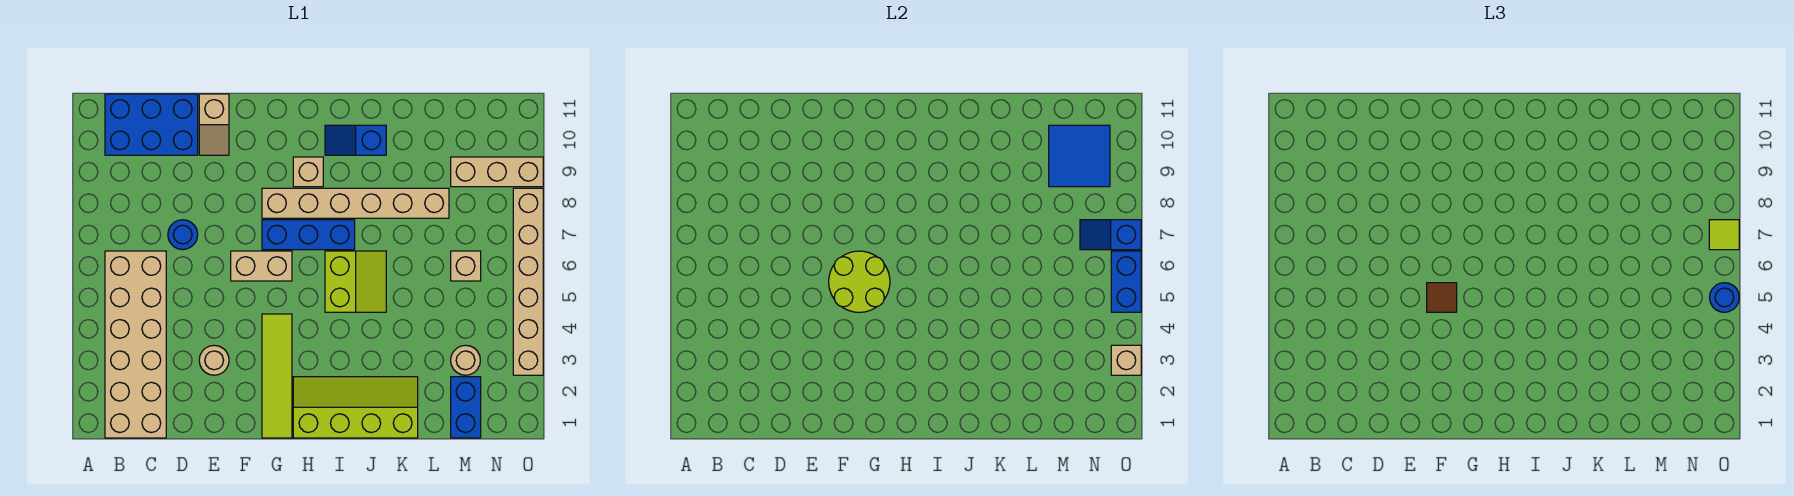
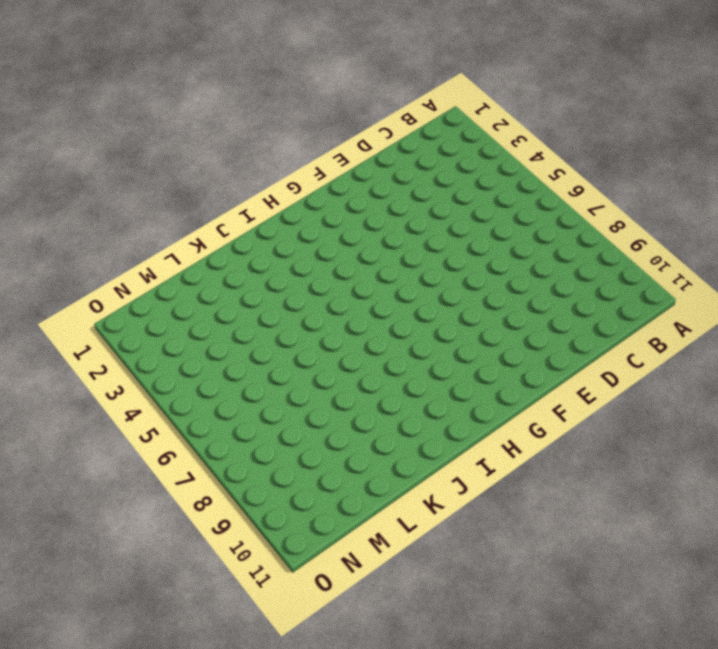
none -> tan 2x6 brick [105,251,166,438]
none -> blue 2x3 brick [105,94,198,155]
none -> blue 1x1 round brick [168,220,198,250]

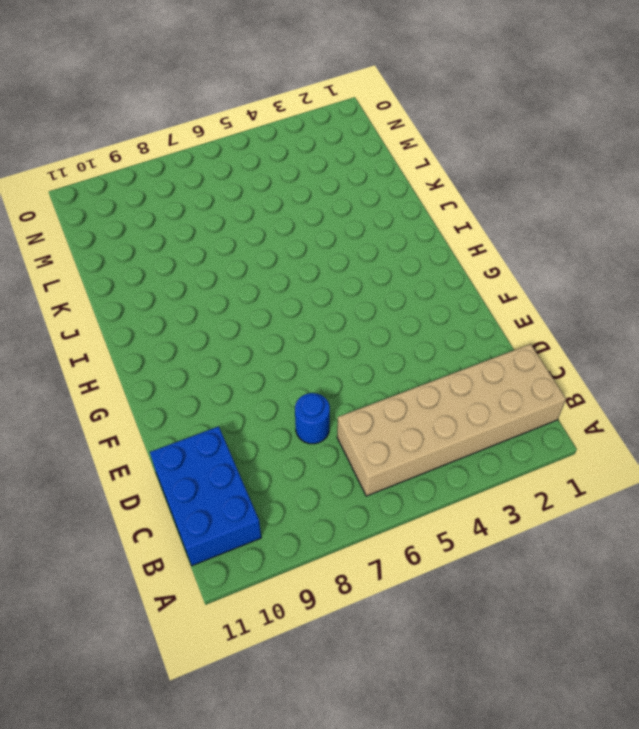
none -> tan 1x1 round brick [199,345,229,375]
none -> tan 1x2 slope [199,94,229,155]
none -> tan 1x2 brick [231,251,292,281]

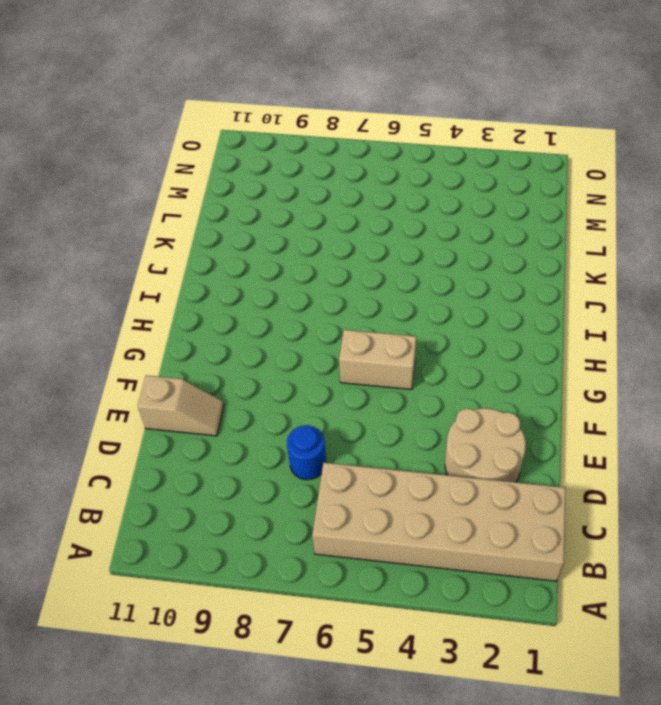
tan 2x2 round brick [445,408,526,482] -> tan 1x1 round brick [199,345,229,375]
tan 1x2 brick [339,330,416,390] -> tan 1x2 brick turned to [231,251,292,281]
none -> blue 2x3 brick [105,94,198,155]
none -> lime 1x4 tile [262,314,292,438]
none -> blue 1x3 brick [262,220,355,250]

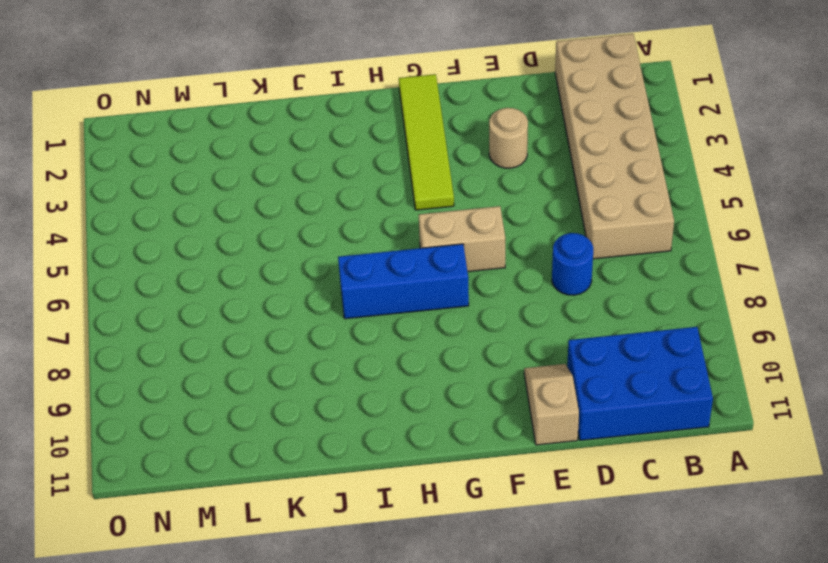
none -> tan 1x6 brick [262,188,449,218]
none -> lime 2x4 slope [293,377,418,438]
none -> tan 1x1 brick [293,157,323,187]

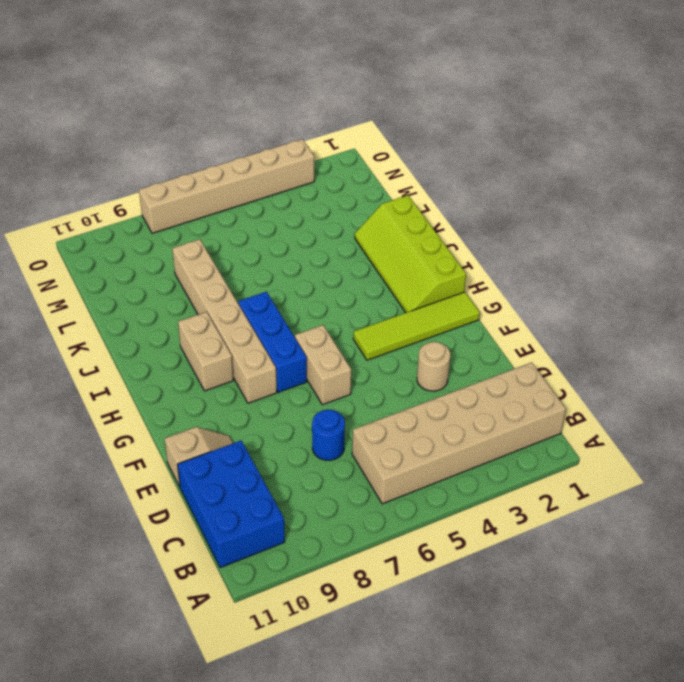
tan 1x2 brick [178,312,233,391] -> tan 1x1 brick [293,157,323,187]
none -> lime 2x2 slope [325,251,386,312]
none -> blue 1x2 slope [325,125,386,155]
none -> blue 1x2 brick [451,377,481,438]

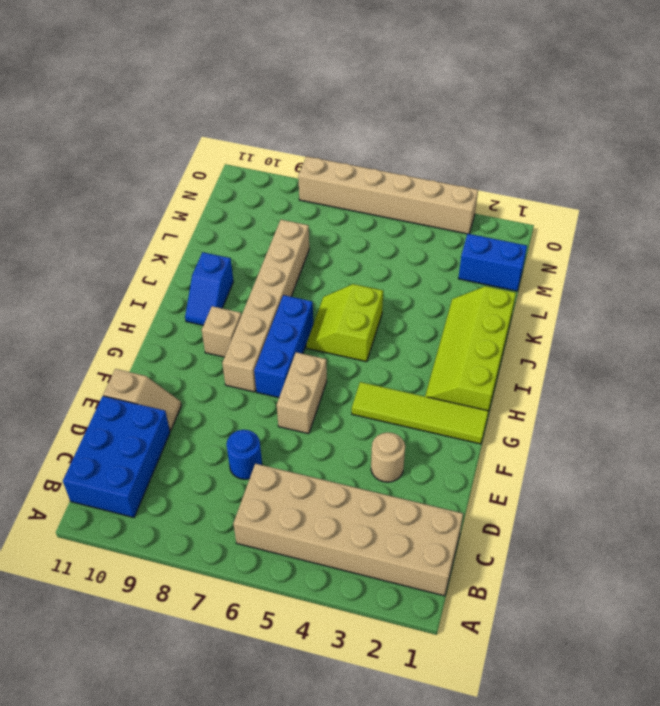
lime 2x2 slope [306,284,383,362] -> lime 2x2 slope turned to [325,251,386,312]
none -> tan 1x1 round brick [451,345,480,375]
none -> tan 1x1 brick [451,251,481,281]
none -> tan 1x3 brick [451,157,543,187]

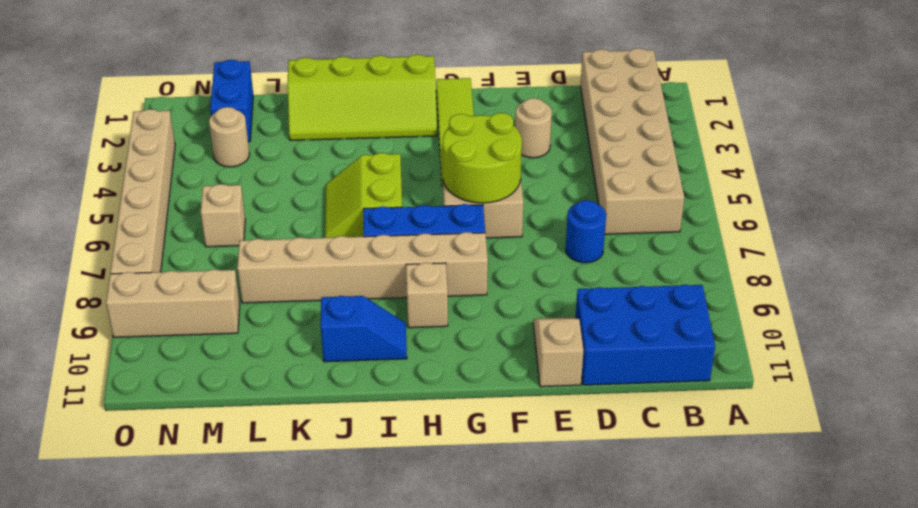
none -> blue 2x2 tile [1049,125,1110,187]
none -> blue 1x2 slope [1080,220,1141,250]
none -> tan 1x1 brick [1111,345,1141,375]

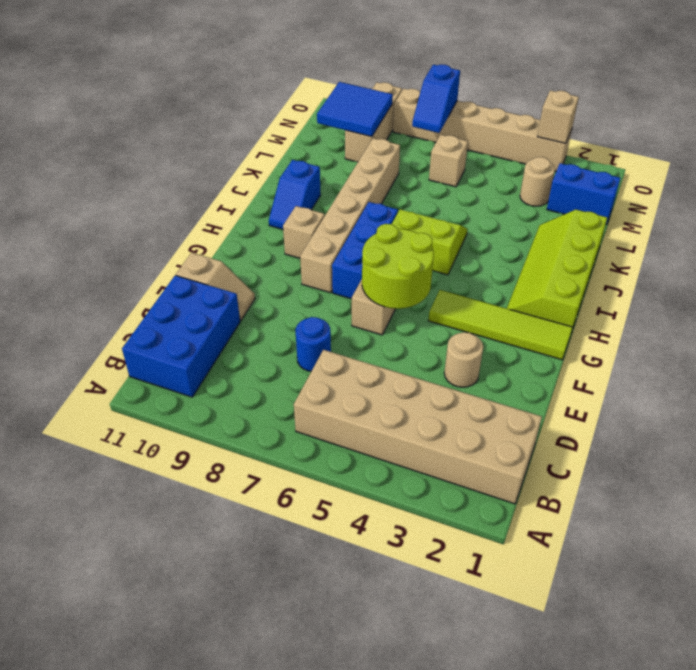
none -> blue 1x2 brick [1111,251,1141,312]
none -> brown 1x1 tile [1427,283,1457,312]
none -> blue 1x1 round brick [1709,283,1739,312]

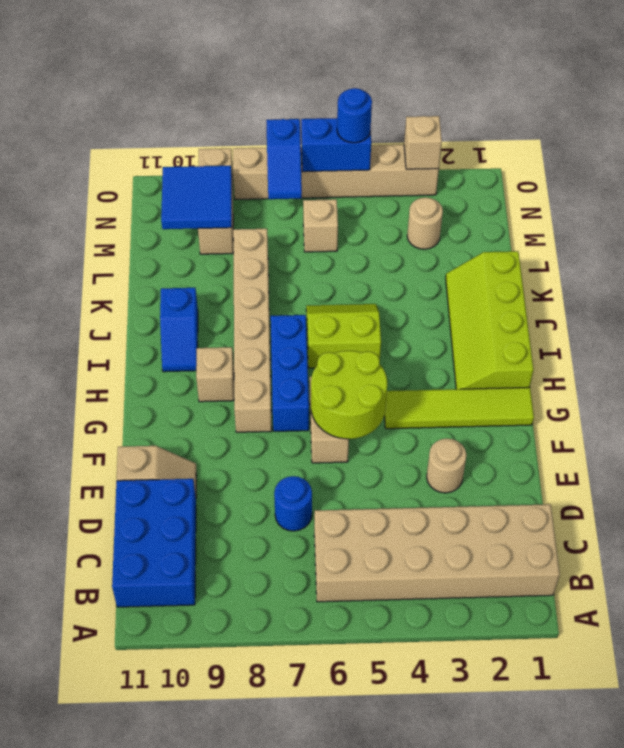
none -> blue 1x2 brick [451,377,481,438]
none -> brown 1x1 tile [1427,283,1457,312]
none -> lime 1x1 tile [1709,220,1739,250]

